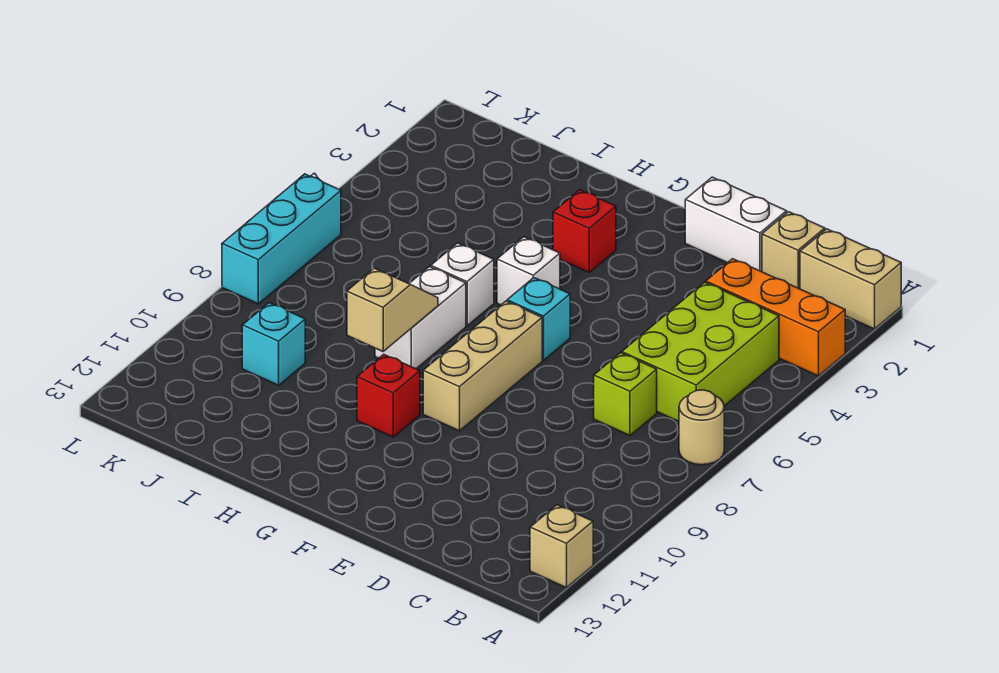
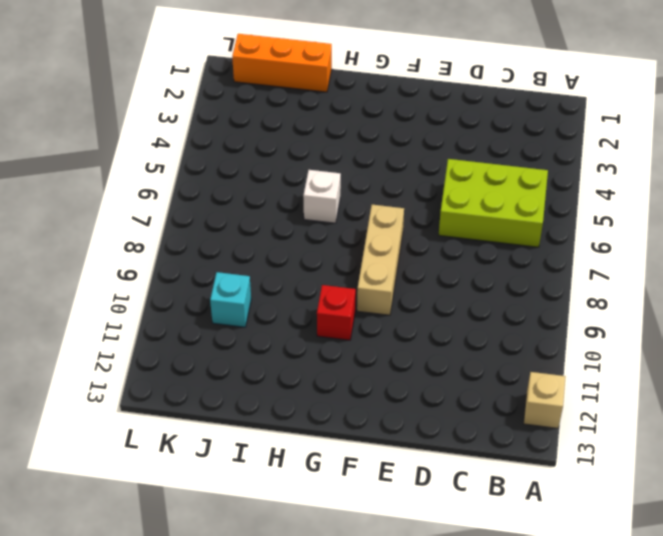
lime 2x3 brick [439,159,548,247] -> lime 2x3 brick turned to [622,282,779,421]
orange 1x3 brick [232,34,332,92] -> orange 1x3 brick moved to [706,259,845,376]
none -> tan 1x2 brick [800,229,901,329]
none -> tan 1x1 round brick [679,390,724,465]
none -> tan 1x1 brick [762,212,825,289]

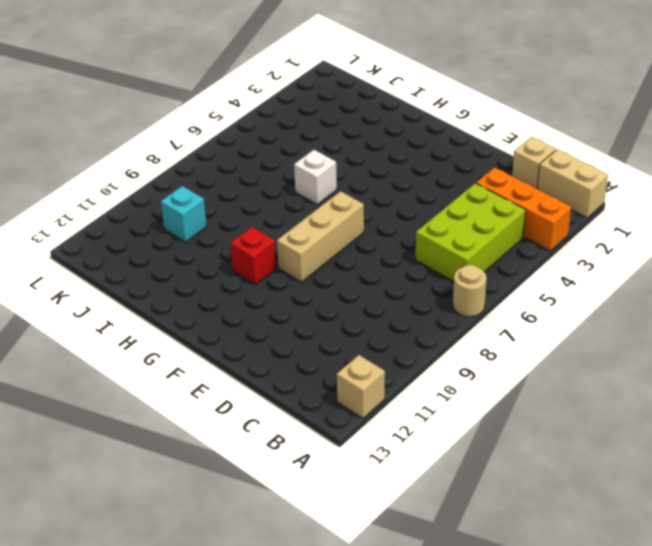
none -> lime 1x1 brick [594,353,657,436]
none -> white 1x2 brick [685,177,787,272]
none -> cyan 1x1 brick [507,278,570,360]

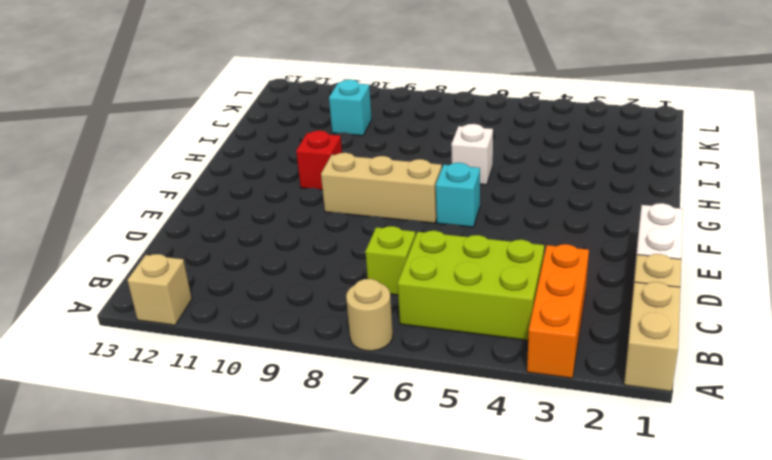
none -> red 1x1 brick [553,190,616,272]
none -> white 1x1 brick [497,237,560,305]
none -> white 1x2 brick [375,267,466,369]

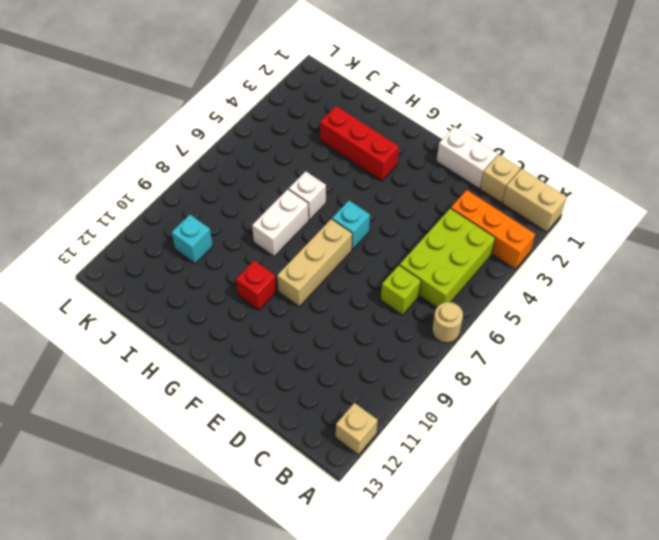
red 1x3 brick [320,106,399,181] -> red 1x1 brick [553,190,616,272]
none -> white 1x1 brick [497,237,560,305]
none -> cyan 1x3 brick [222,174,341,304]
none -> tan 1x2 slope [347,268,438,352]

